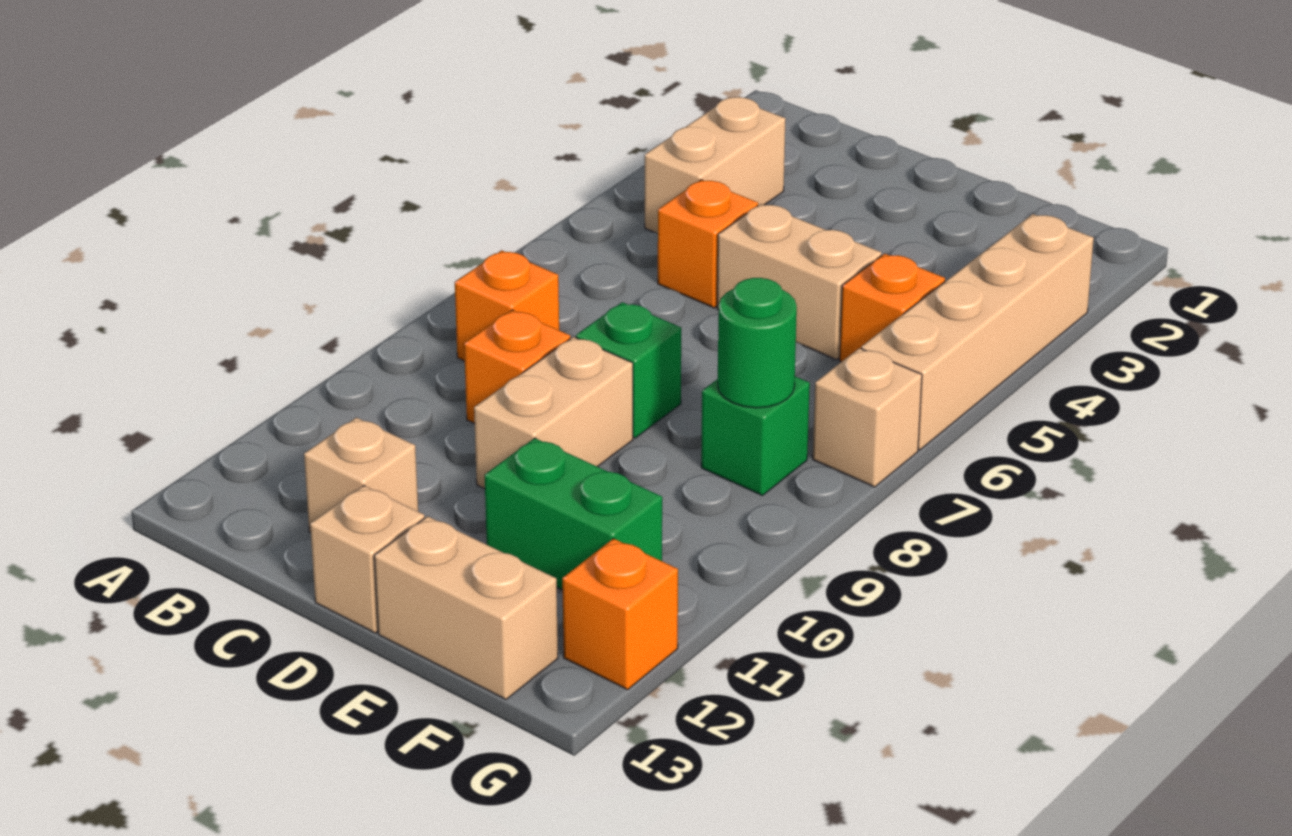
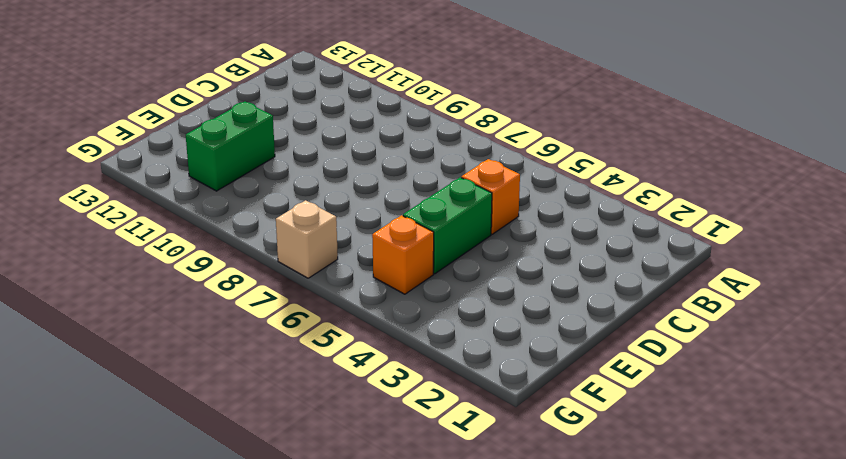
green 1x2 brick [403,177,492,274] -> tan 1x2 brick [717,204,881,360]
none -> tan 1x2 brick [645,97,786,233]
none -> orange 1x1 brick [455,250,559,361]
none -> orange 1x1 brick [464,310,570,423]

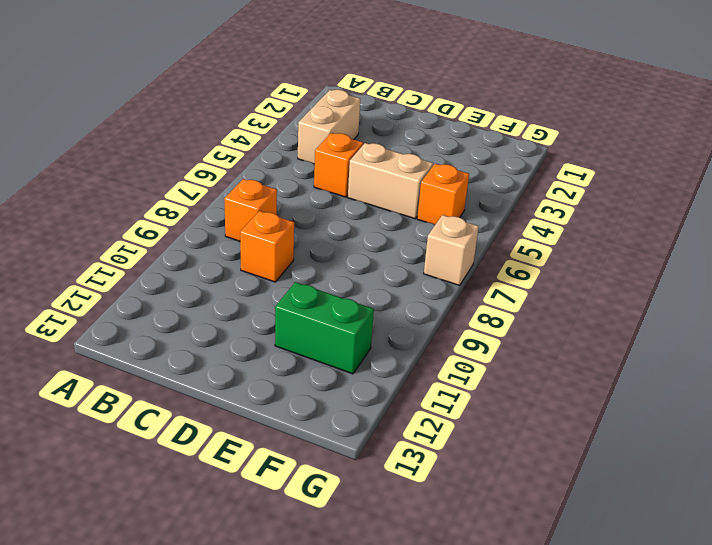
none -> tan 1x1 brick [304,417,418,533]
none -> green 1x1 brick [576,302,681,438]
none -> tan 1x2 brick [474,337,633,489]

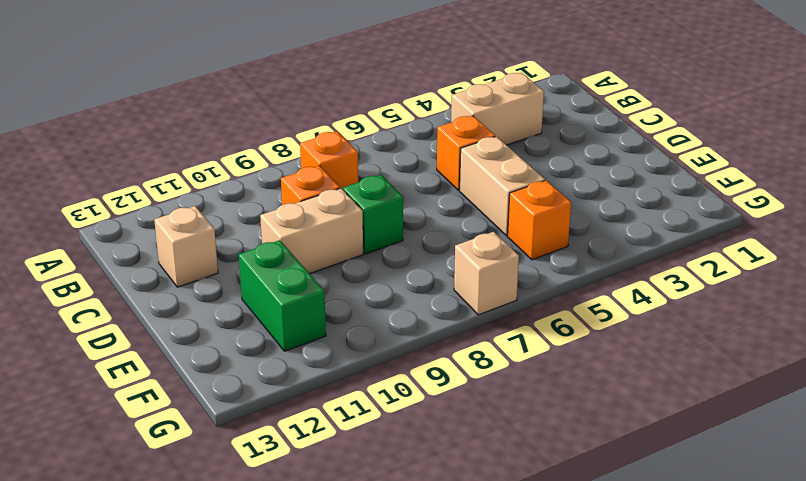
none -> tan 1x1 brick [310,485,425,633]
none -> tan 1x2 brick [374,516,558,699]
none -> green 1x1 brick [701,377,810,496]

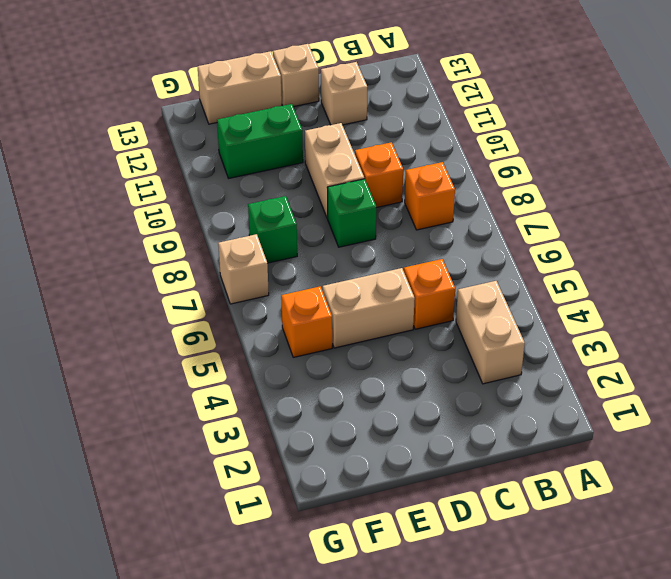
none -> tan 1x4 brick [861,214,1094,450]
none -> orange 1x1 brick [562,539,678,690]
none -> green 1x1 round brick [718,278,797,408]

